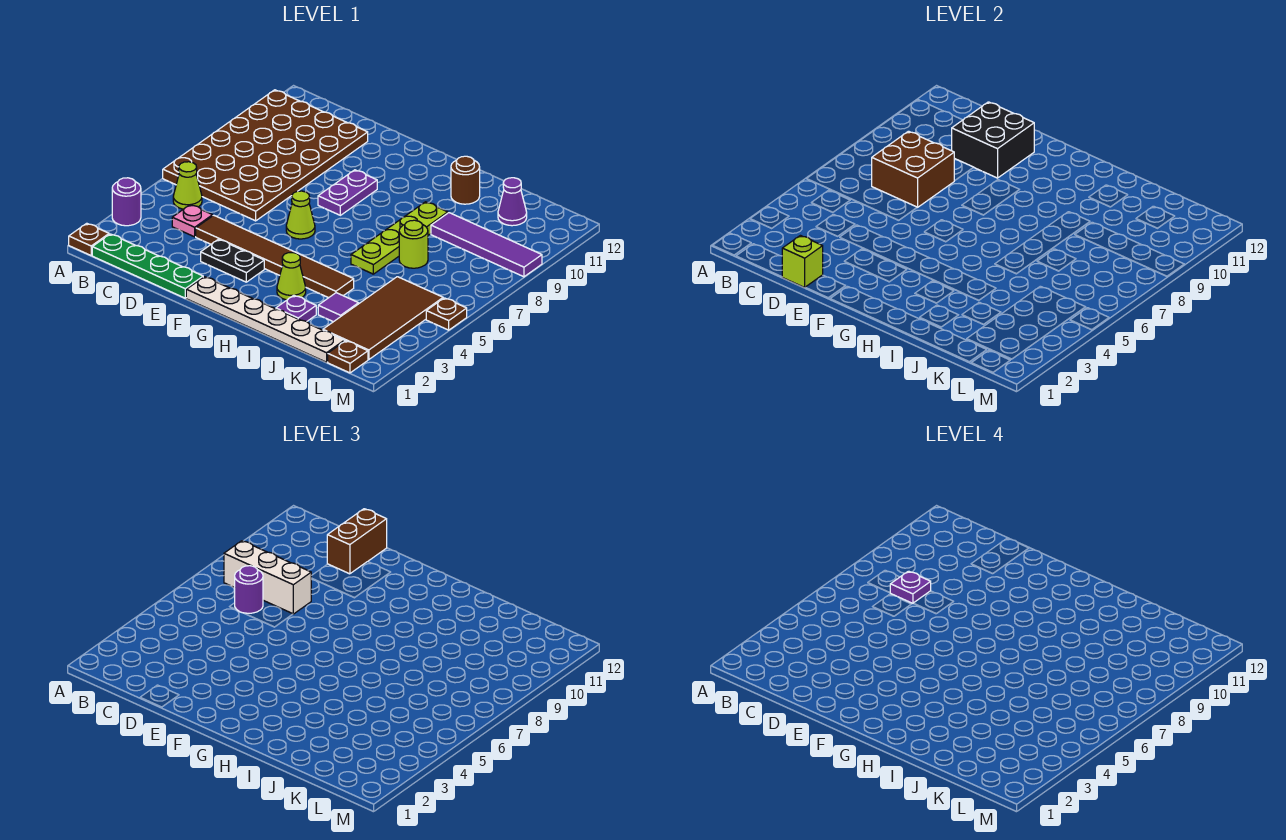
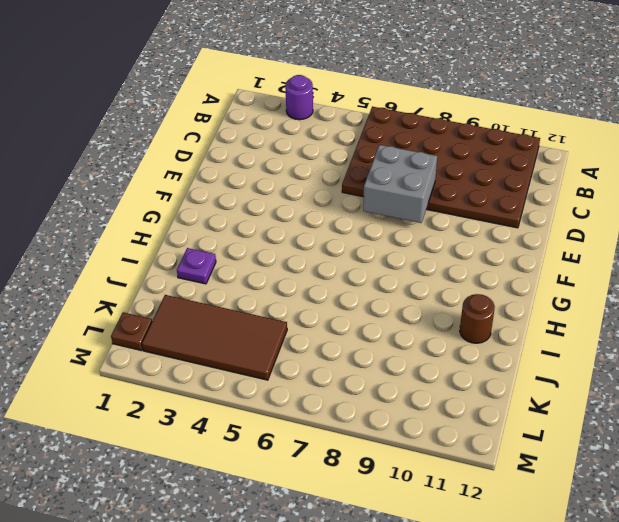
grey 2x2 brick [363,145,437,223] -> brown 2x2 brick [872,131,954,207]
none -> brown 1x1 plate [69,223,109,255]
none -> green 1x4 plate [92,234,203,298]
none -> lime 1x1 cone [173,162,202,209]

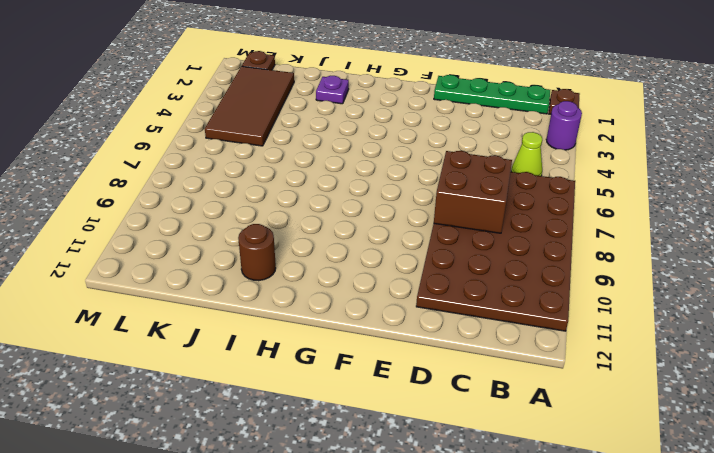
none -> pink 1x1 plate [172,205,213,237]
none -> brown 1x6 tile [196,215,354,298]
none -> black 1x2 plate [201,239,264,282]

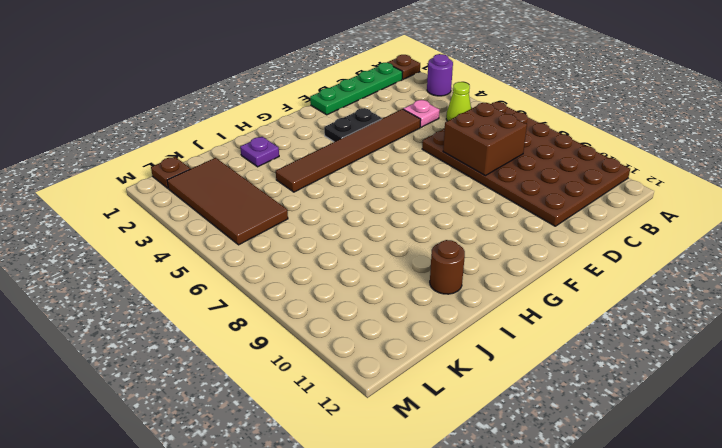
none -> white 1x6 plate [186,277,344,362]
none -> lime 1x1 cone [286,191,315,239]
none -> purple 1x2 plate [318,170,377,215]

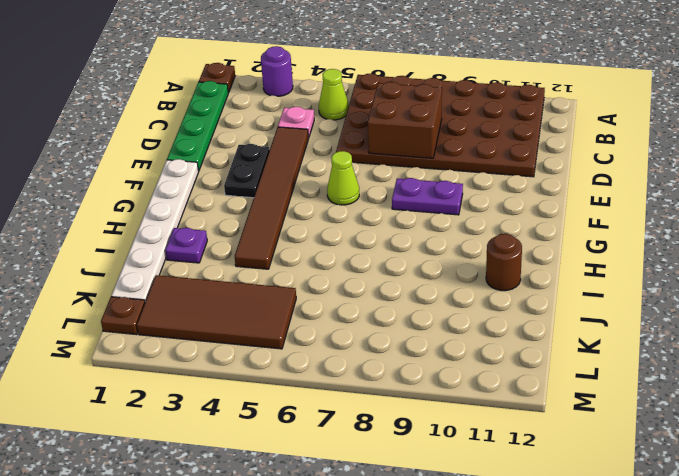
none -> lime 1x1 cone [277,253,306,300]
none -> lime 1x4 plate [351,202,448,274]
none -> purple 1x1 tile [318,293,359,322]

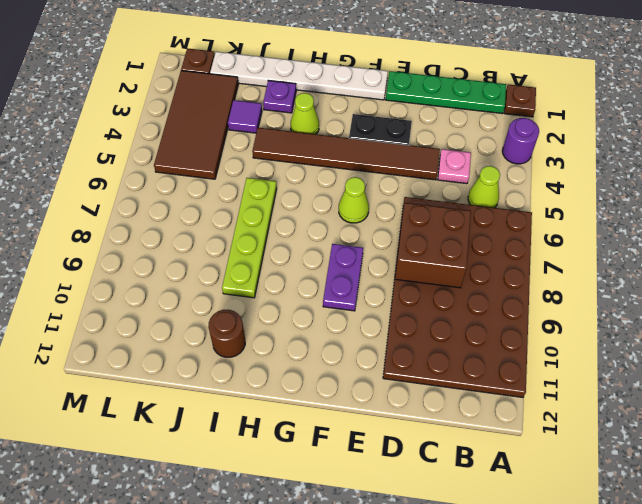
none -> lime 1x1 round brick [399,220,428,268]
none -> purple 1x4 tile [431,213,542,277]
none -> purple 1x1 cone [498,178,527,226]

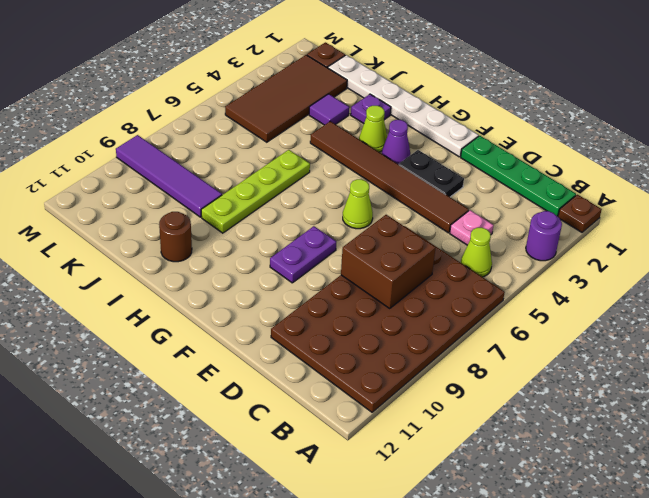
purple 1x1 cone [382,120,410,165] -> purple 1x1 cone moved to [498,178,527,226]
none -> lime 1x1 round brick [399,220,428,268]
none -> brown 1x1 plate [426,298,467,330]
none -> lime 1x1 brick [782,236,823,287]

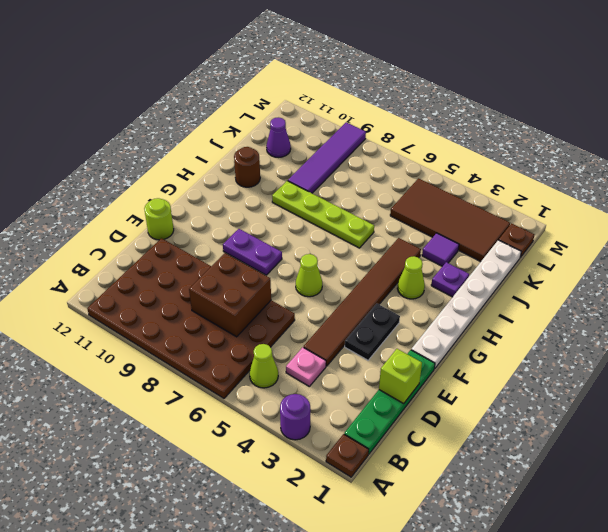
lime 1x1 round brick [144,198,174,240] -> lime 1x1 round brick moved to [399,220,428,268]
none -> brown 1x1 plate [426,298,467,330]
none -> black 2x2 brick [952,102,1034,178]
none -> white 1x3 brick [224,541,311,614]

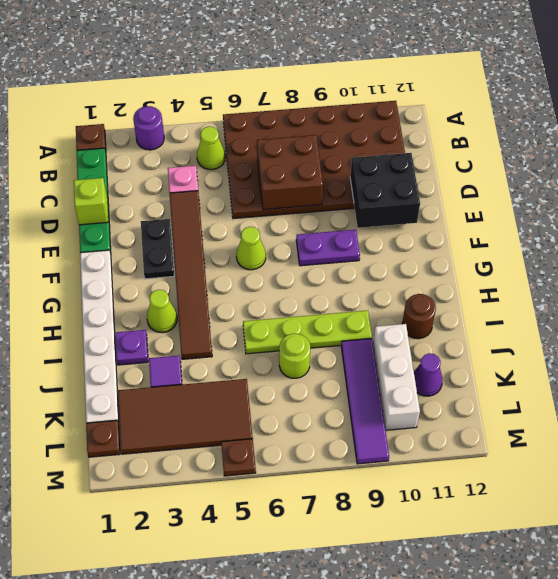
white 1x3 brick [373,324,420,430] -> white 1x3 brick moved to [224,541,311,614]
none -> purple 1x1 round brick [235,566,263,613]
none -> brown 1x2 brick [327,509,387,574]
none -> purple 1x1 plate [890,571,931,603]

